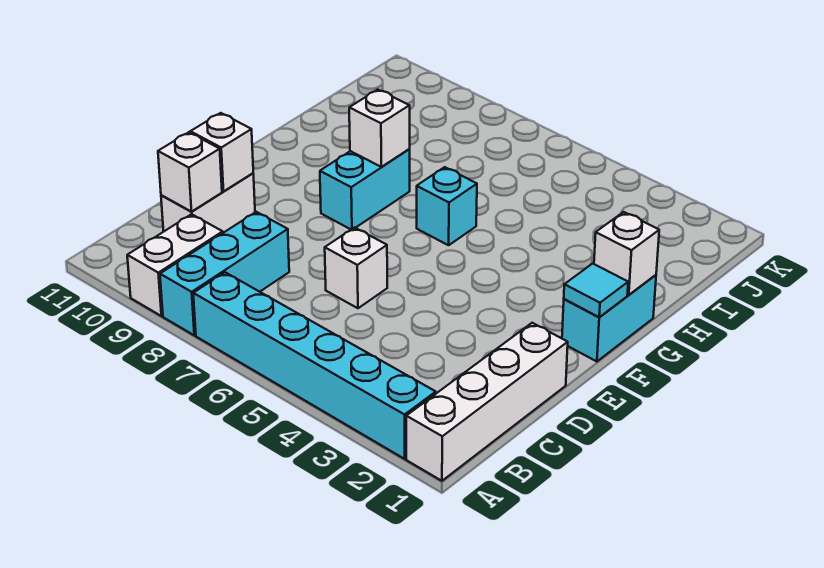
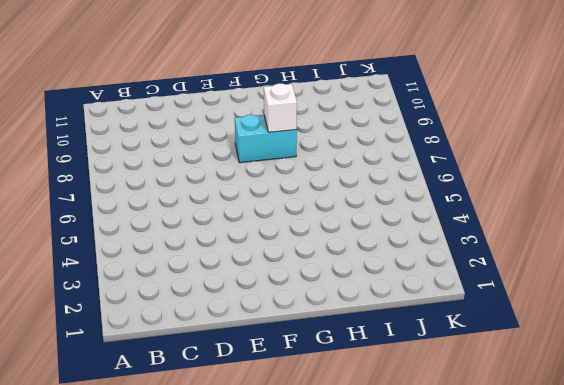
none -> white 1x4 brick [406,323,568,481]
none -> cyan 1x6 brick [193,272,436,459]
none -> cyan 1x3 brick [160,212,289,335]

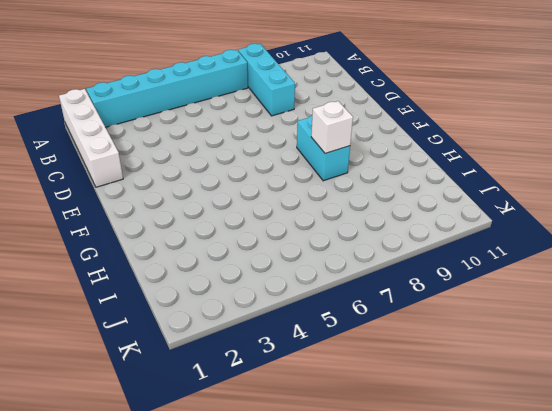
none -> white 1x2 brick [127,214,223,316]
none -> white 1x2 brick [161,173,255,233]
none -> white 1x1 brick [325,228,387,308]

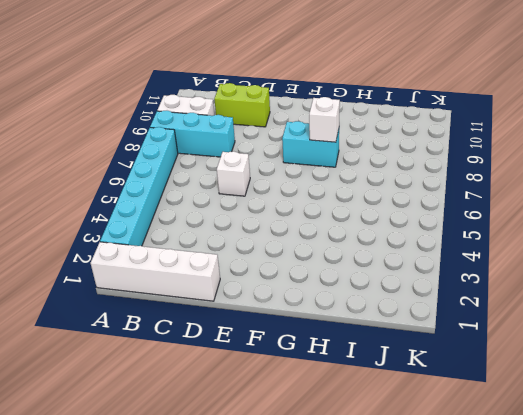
lime 1x2 brick [214,83,270,127] -> white 1x2 brick [161,173,255,233]
none -> cyan 1x2 brick [562,275,656,362]
none -> cyan 1x1 brick [417,167,477,245]
none -> white 1x1 brick [158,132,222,212]

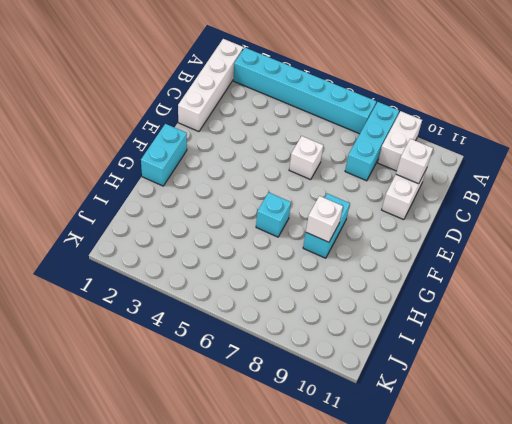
none -> white 1x1 brick [190,113,253,191]
none -> cyan 1x1 tile [564,264,628,317]
none -> white 1x1 brick [594,212,659,295]

